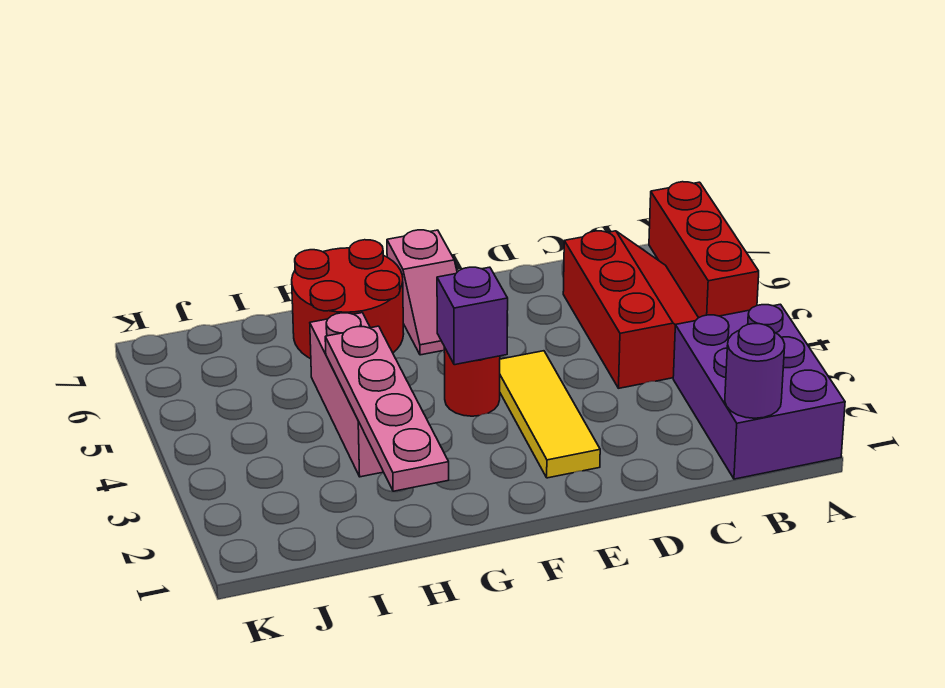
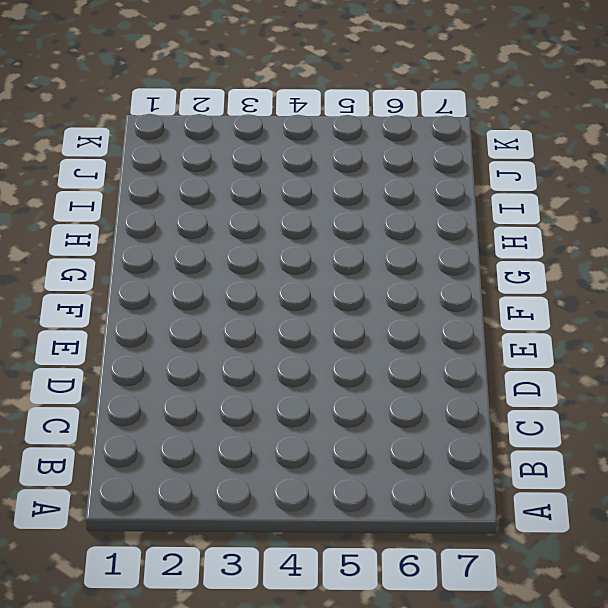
none -> purple 2x3 brick [673,304,845,479]
none -> red 1x3 brick [649,182,759,318]

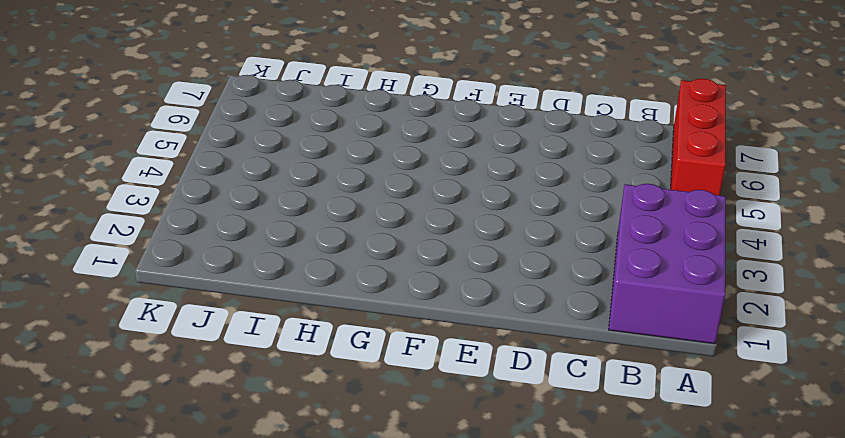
none -> red 2x3 slope [563,231,698,388]
none -> yellow 1x3 tile [500,351,600,478]

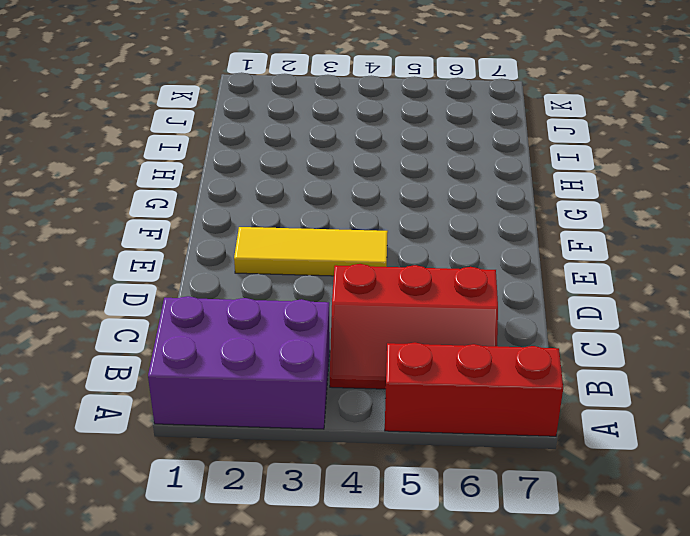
none -> red 1x1 round brick [444,347,500,416]
none -> pink 1x2 slope [387,230,457,355]

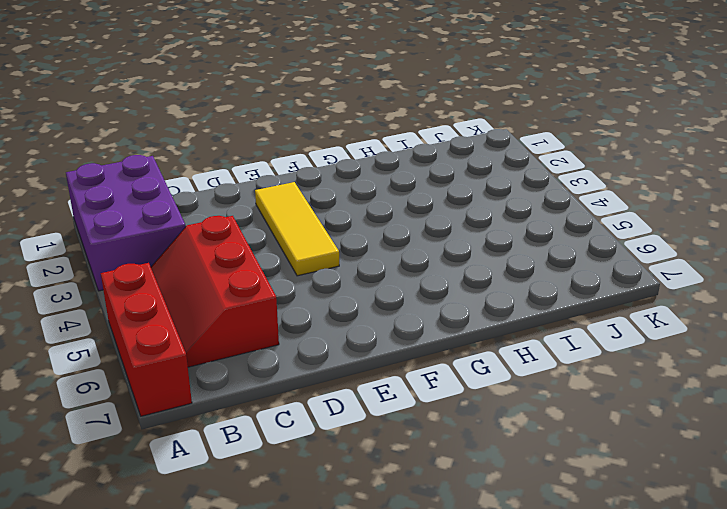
none -> red 1x1 round brick [444,347,500,416]
none -> pink 1x2 slope [387,230,457,355]

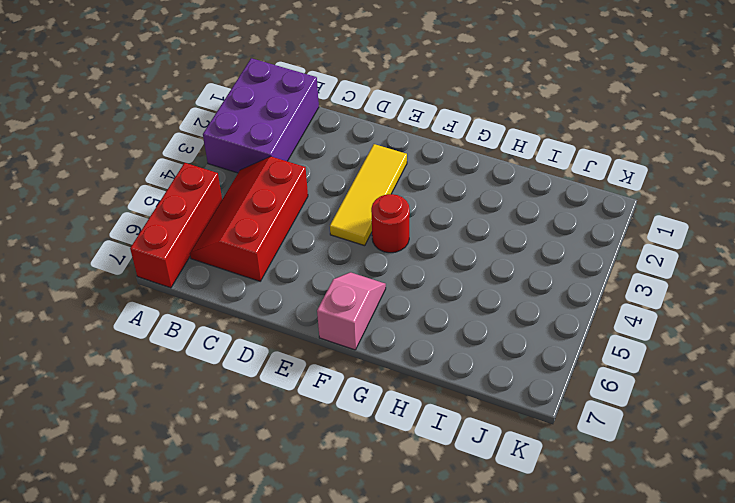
none -> red 2x2 round brick [292,240,404,359]
none -> pink 1x3 brick [310,313,383,477]

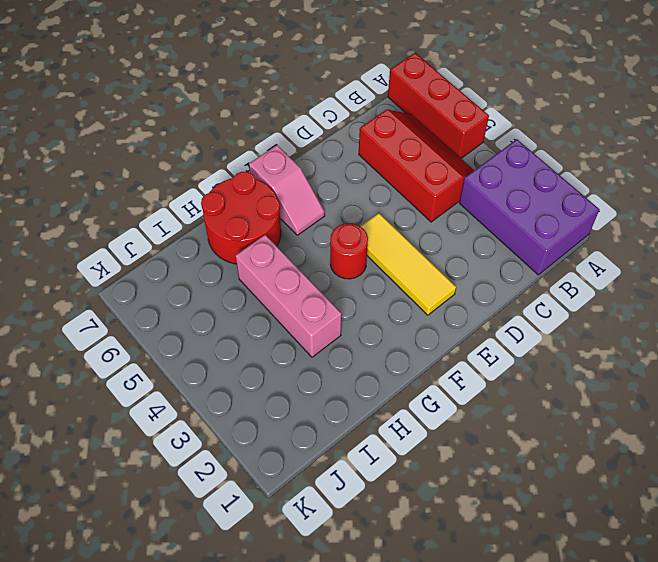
none -> purple 1x1 round brick [725,324,785,418]
none -> purple 1x1 brick [437,267,508,365]

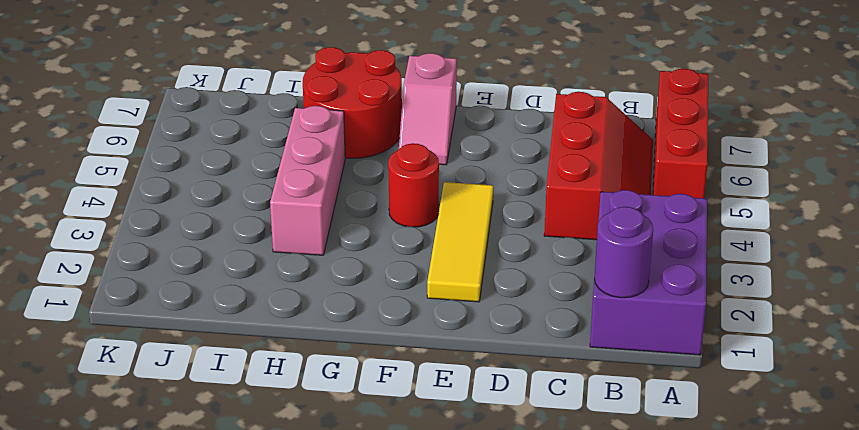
none -> purple 1x1 brick [437,267,508,365]
none -> pink 1x4 plate [325,326,449,491]

